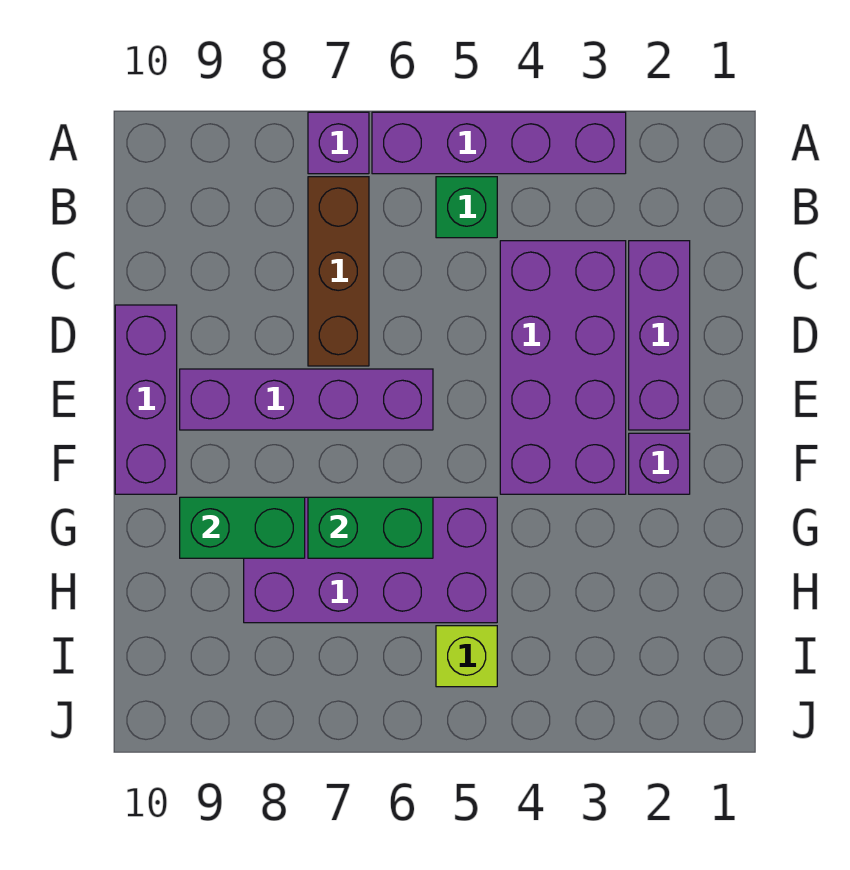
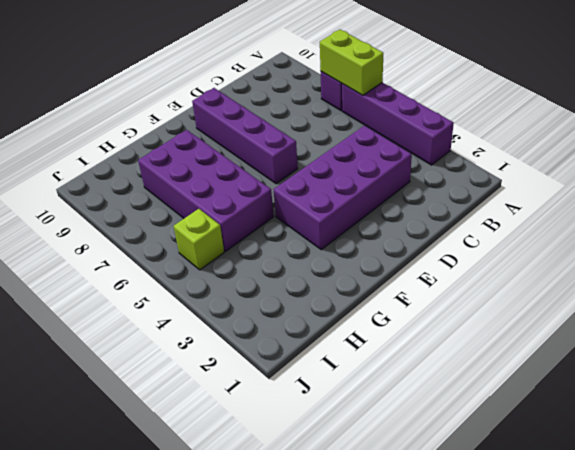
lime 1x2 brick [320,29,383,95] -> none
none -> green 1x1 brick [436,177,497,238]
none -> brown 1x3 brick [308,177,369,366]
none -> purple 1x3 brick [629,241,690,430]

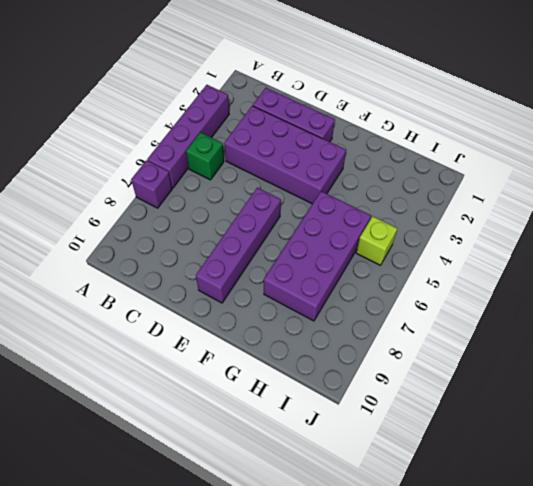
none -> brown 1x3 brick [308,177,369,366]
none -> purple 1x3 brick [115,305,177,494]
none -> purple 1x1 brick [629,433,690,494]

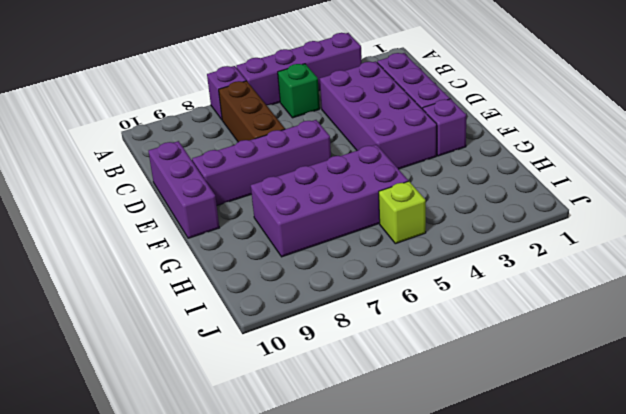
none -> green 1x2 brick [308,497,433,558]
none -> green 1x2 brick [180,497,305,558]

